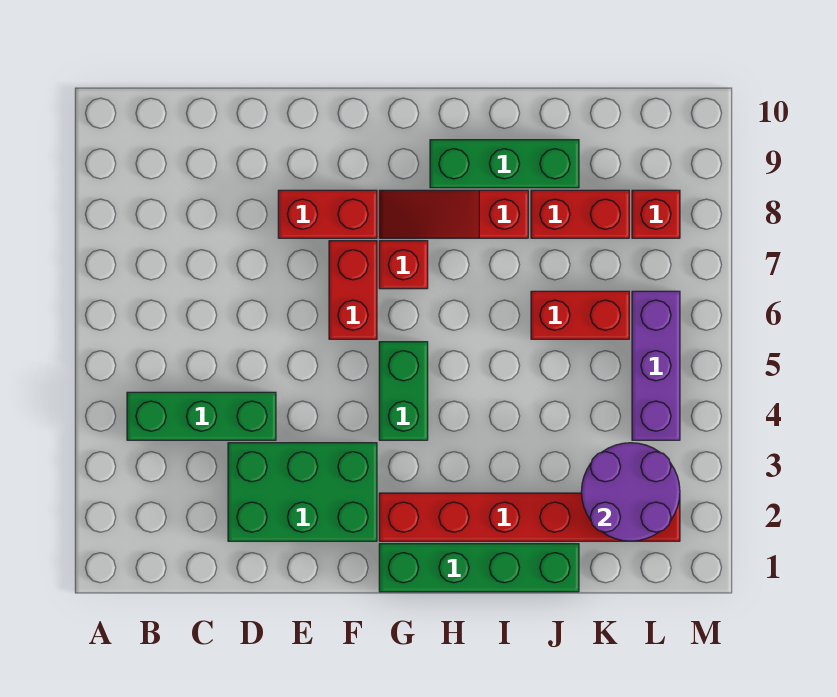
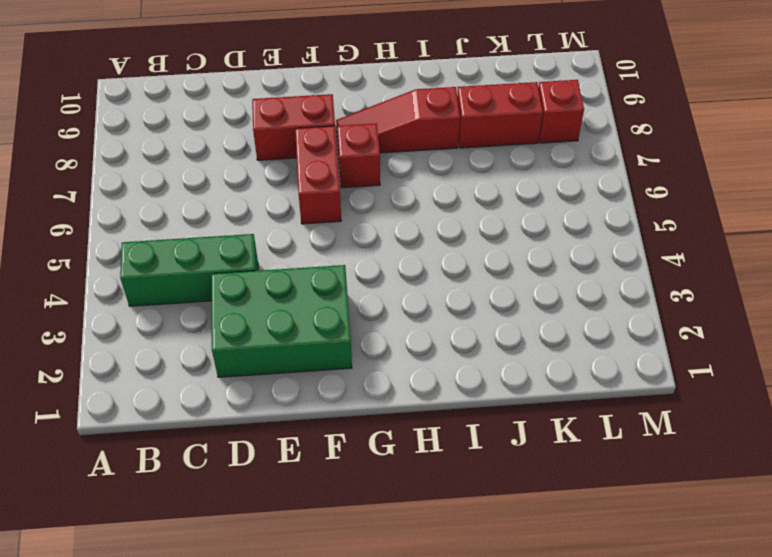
none -> green 1x4 brick [379,544,579,592]
none -> red 1x6 brick [379,493,680,541]
none -> green 1x2 brick [379,342,428,440]

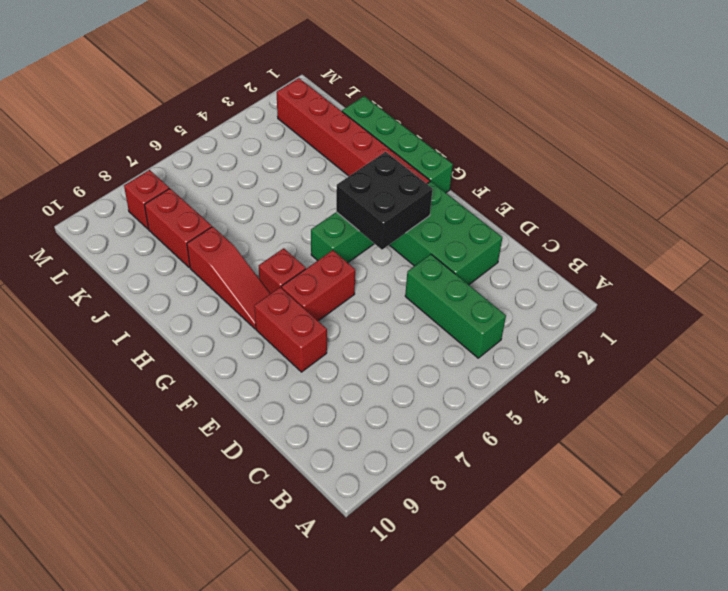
black 2x2 brick [336,152,432,250] -> none
none -> green 1x3 brick [430,140,579,188]
none -> red 1x2 brick [531,291,629,339]
none -> purple 1x3 brick [632,291,680,440]

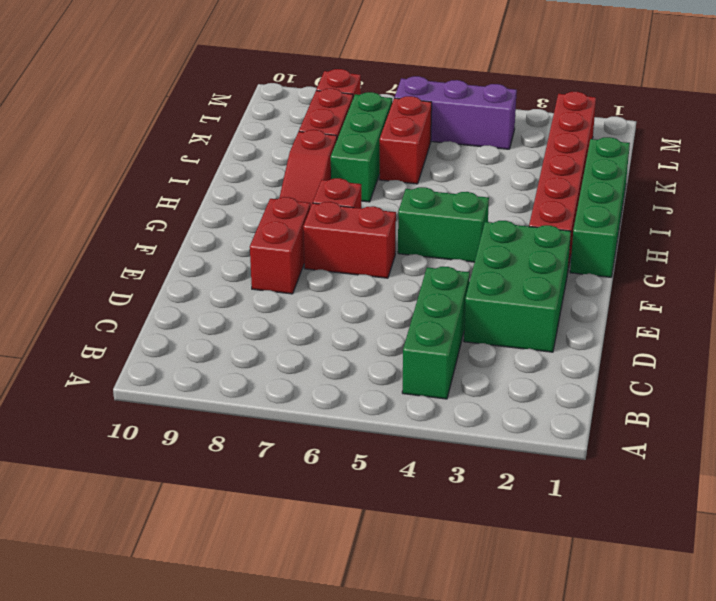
green 1x3 brick [331,92,392,202] -> green 1x3 brick moved to [430,140,579,188]
none -> purple 2x2 round brick [581,443,680,541]

